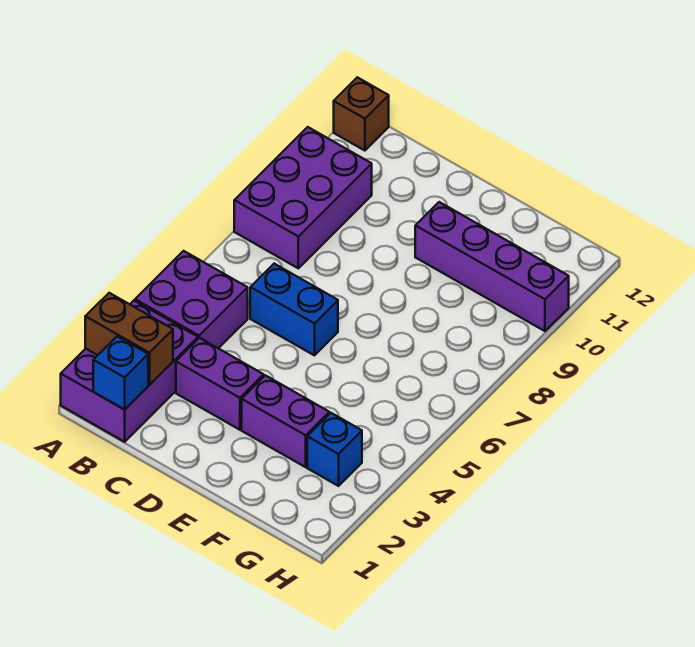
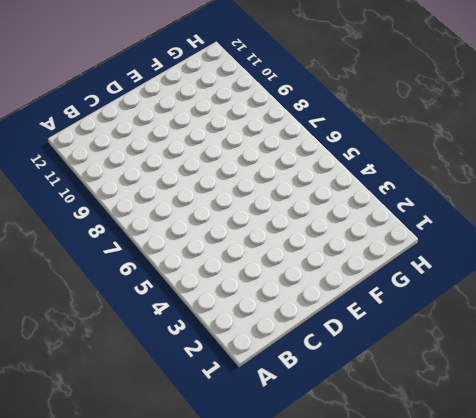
none -> purple 2x3 brick [61,301,198,442]
none -> purple 2x2 brick [135,251,248,348]

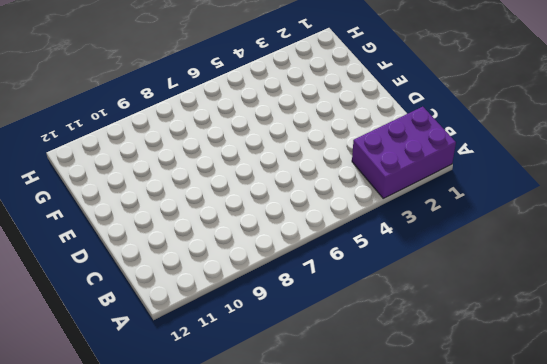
none -> purple 2x2 brick [135,251,248,348]
none -> purple 2x3 brick [234,127,372,268]

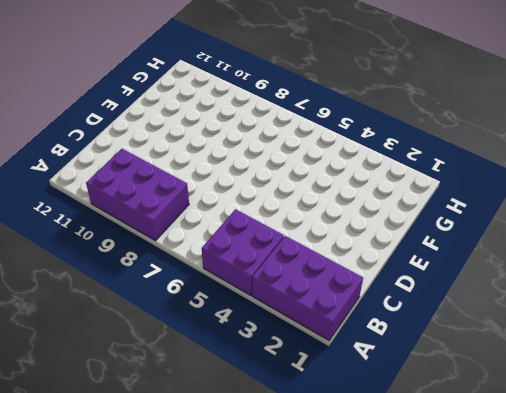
none -> brown 1x1 brick [334,77,389,151]
none -> purple 1x2 brick [176,338,264,430]

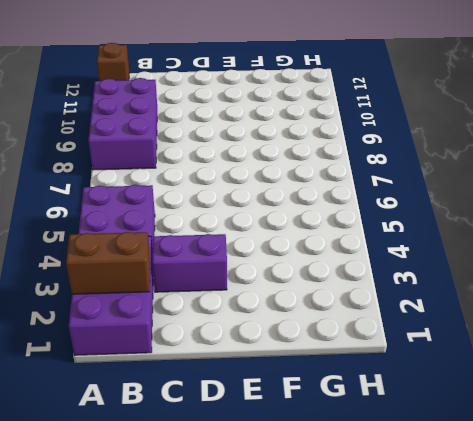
none -> blue 1x2 brick [250,264,338,355]
none -> purple 1x2 brick [242,375,329,467]

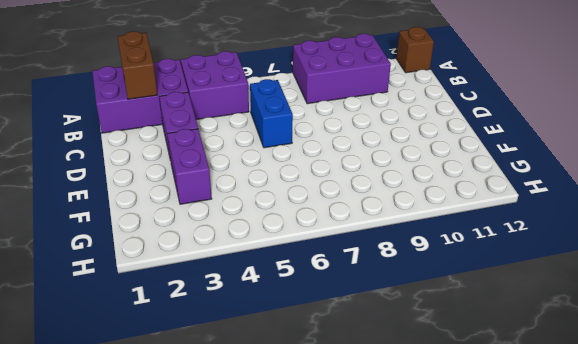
none -> purple 1x4 brick [415,202,569,331]
none -> blue 1x1 brick [307,413,362,486]

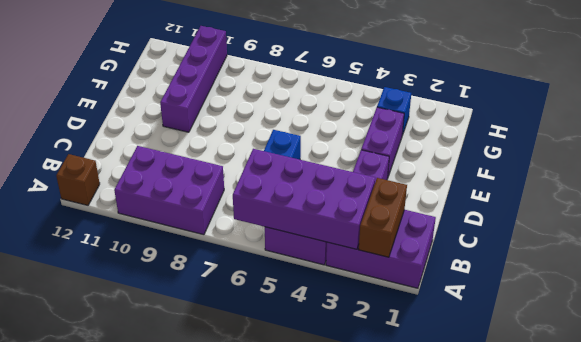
purple 2x4 brick [233,149,375,249] -> none
none -> blue 1x1 brick [93,336,148,410]

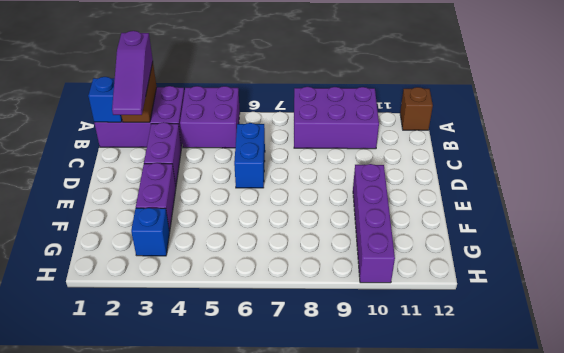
purple 1x3 slope [112,31,153,115] -> none

